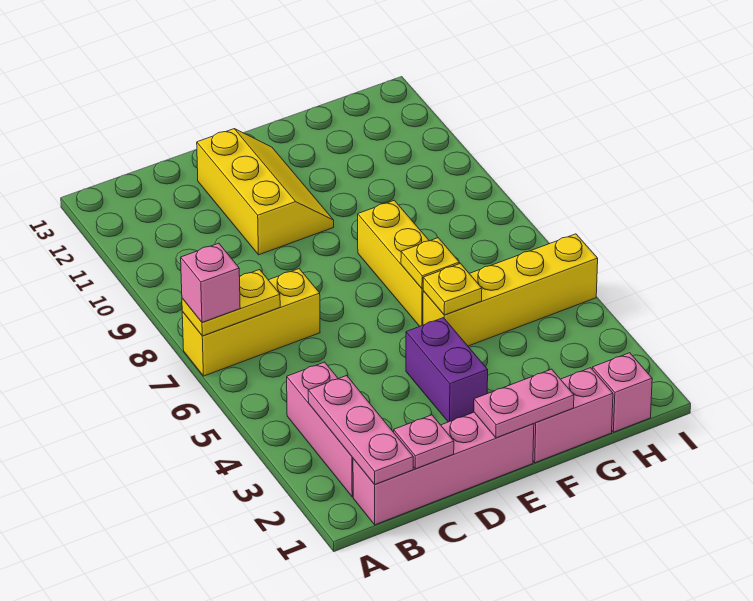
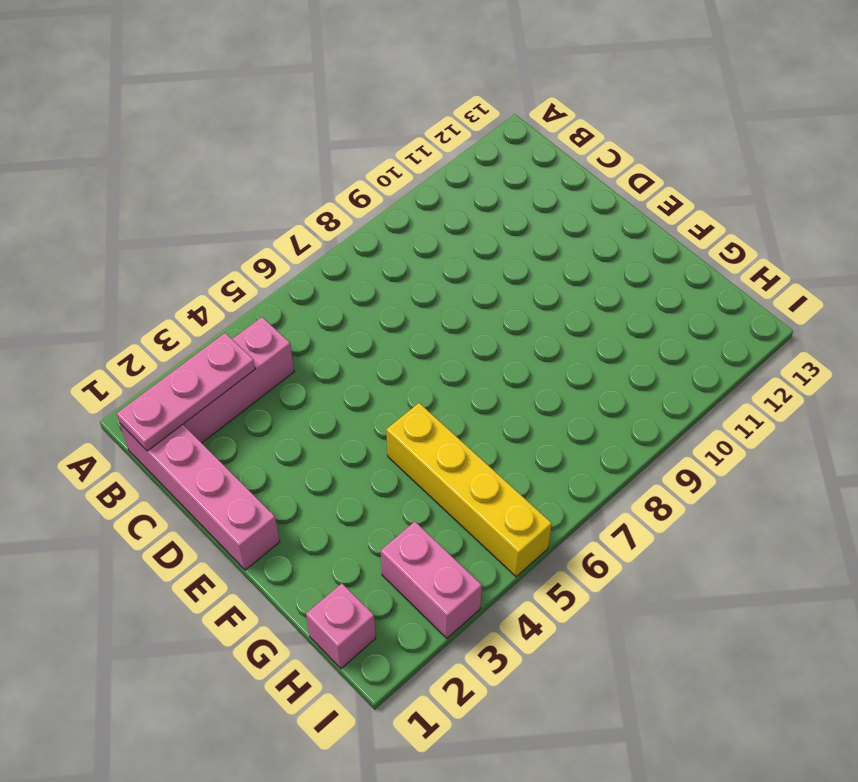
pink 1x2 brick [381,522,482,638] -> pink 1x2 brick moved to [533,368,613,463]
none -> yellow 1x3 brick [182,269,320,376]
none -> yellow 2x3 slope [197,129,334,255]
none -> purple 1x2 brick [406,318,488,422]

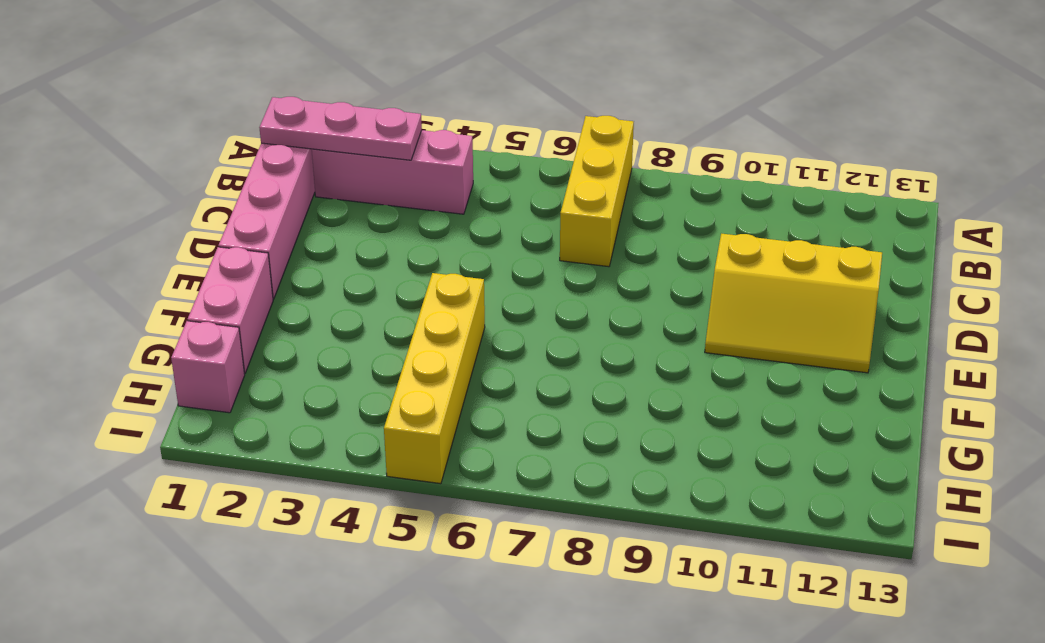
none -> purple 1x2 brick [406,318,488,422]
none -> yellow 1x3 brick [358,200,429,326]
none -> yellow 1x2 plate [182,270,280,336]

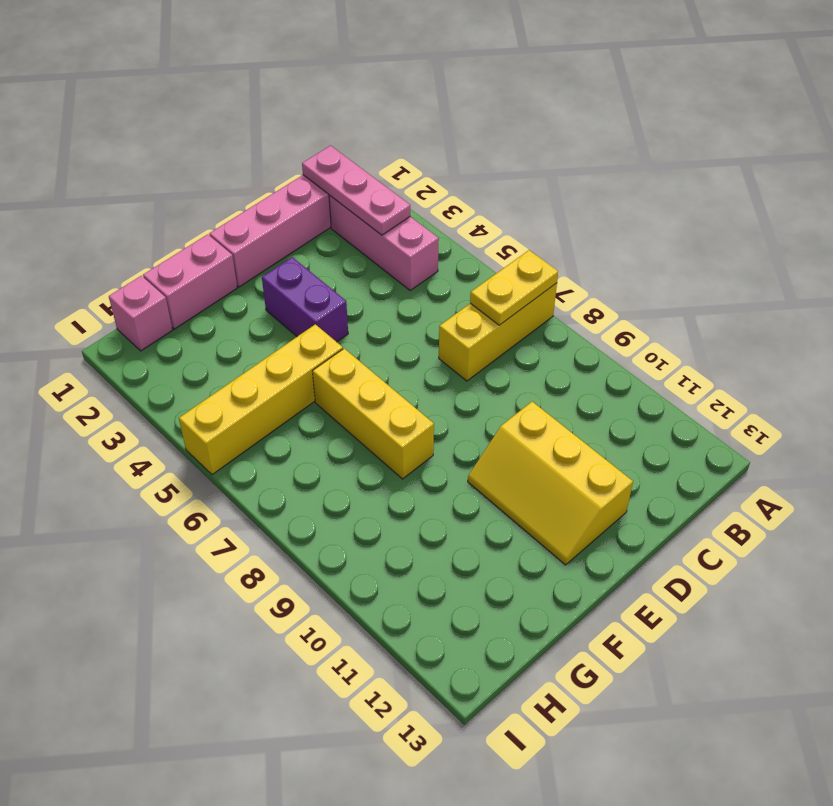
none -> pink 1x1 plate [394,415,454,469]
none -> pink 1x2 plate [474,369,574,438]
none -> yellow 1x1 plate [423,263,482,315]

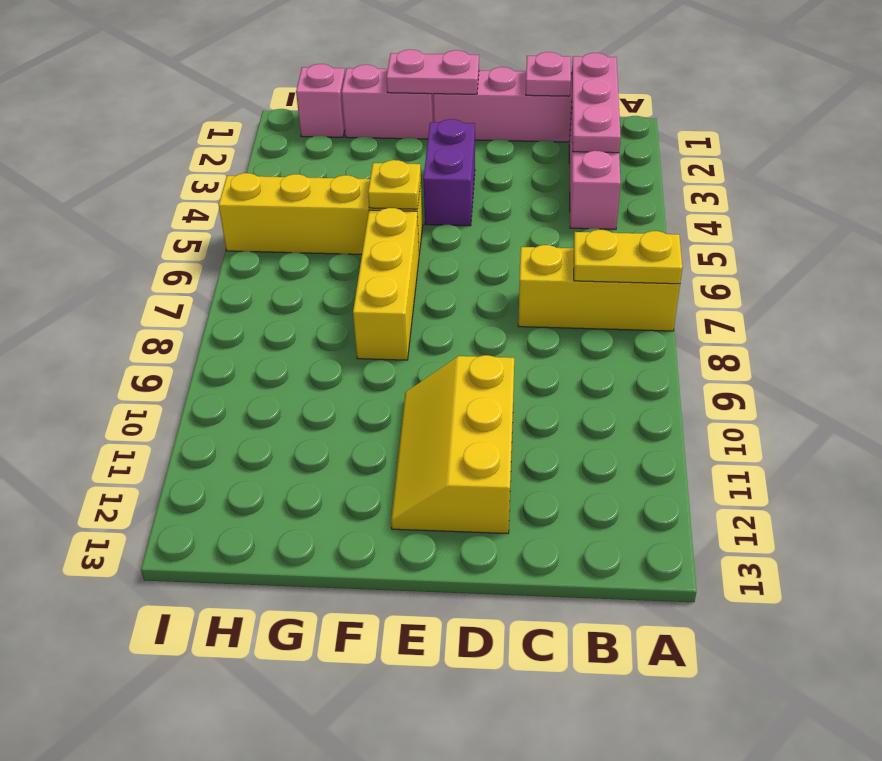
none -> yellow 1x1 plate [401,238,460,289]
none -> pink 1x1 brick [181,243,240,322]

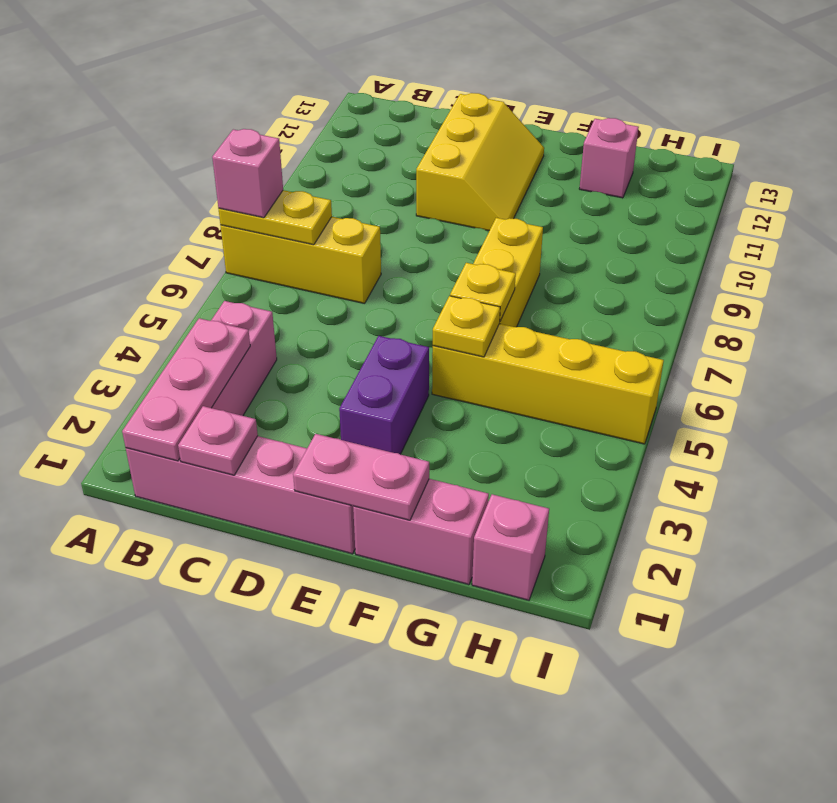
pink 1x1 brick [579,118,639,198] -> none

